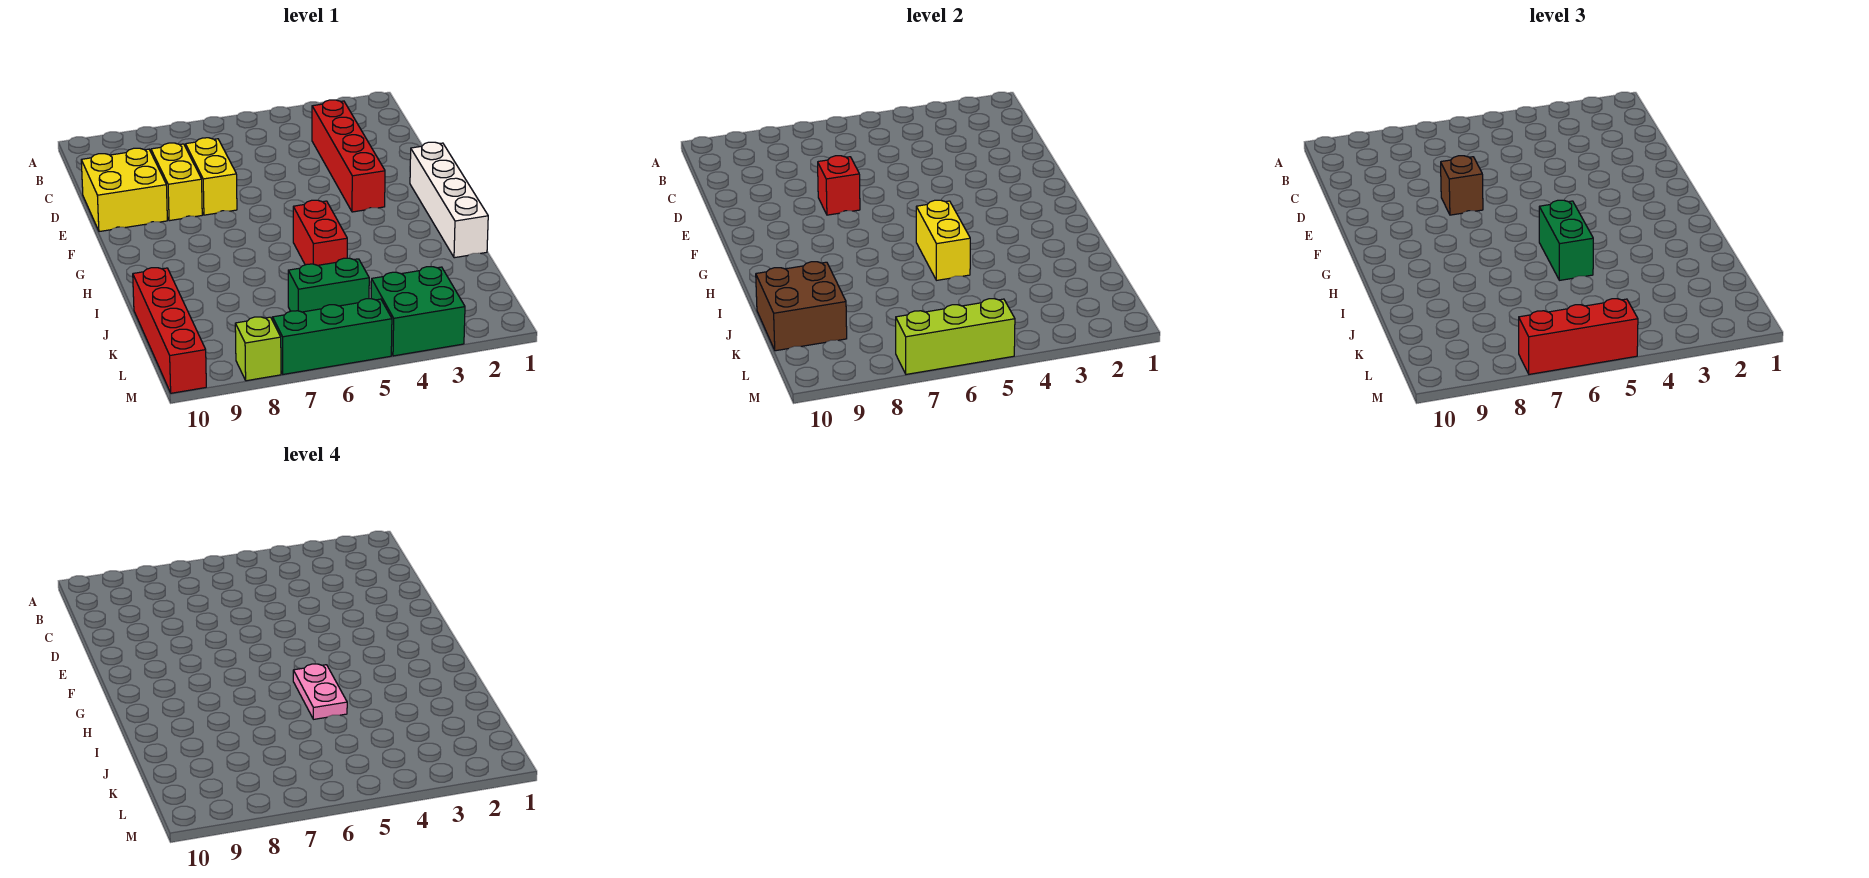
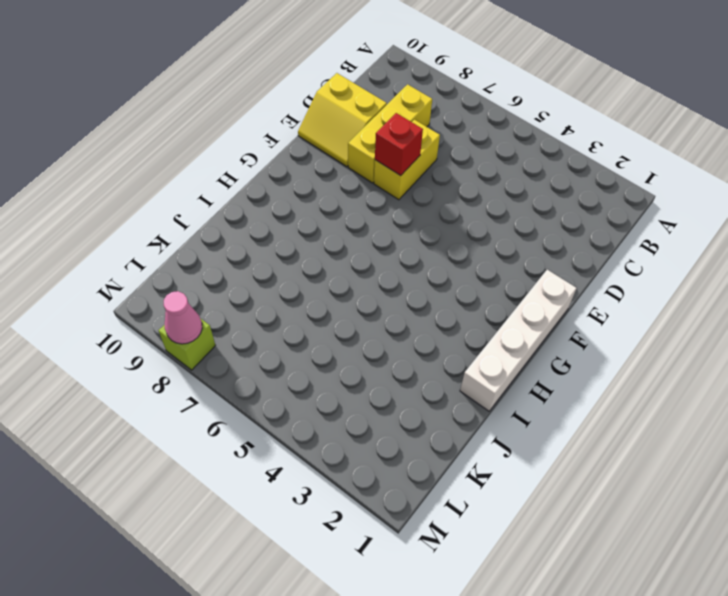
yellow 1x3 brick [348,84,432,183] -> yellow 1x2 brick [151,143,202,221]
yellow 2x2 slope [298,73,387,167] -> yellow 2x2 brick [81,148,167,232]
pink 1x1 cone [164,291,202,344] -> none
none -> red 1x4 brick [312,100,385,212]
none -> red 1x2 brick [293,200,347,265]
none -> red 1x4 brick [133,268,206,393]

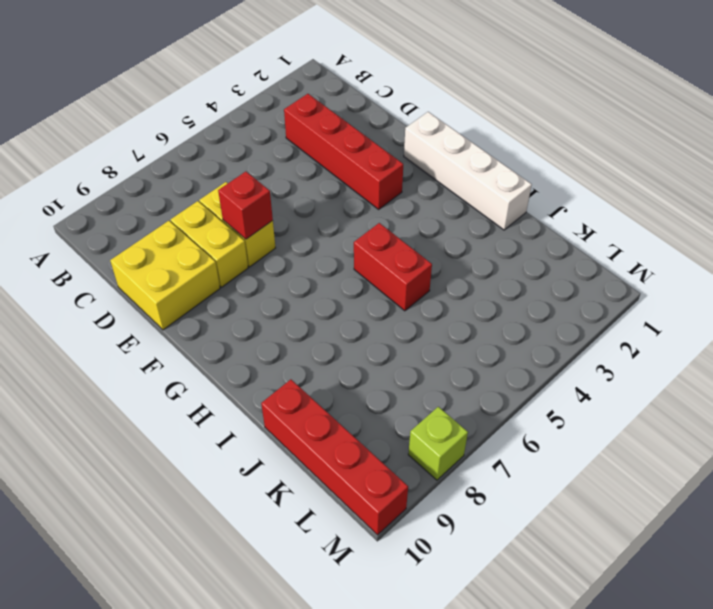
none -> green 1x2 brick [288,258,369,312]
none -> green 2x2 brick [371,267,465,356]
none -> green 1x3 brick [273,299,392,374]

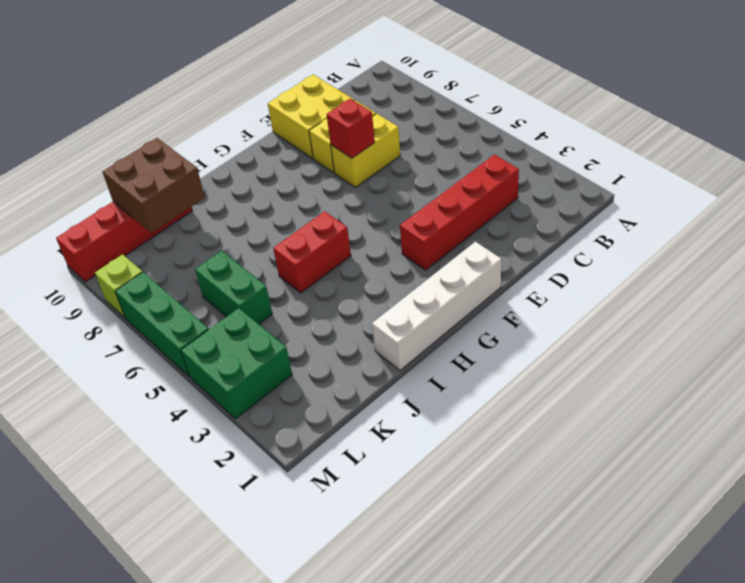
none -> yellow 1x2 brick [916,200,970,280]
none -> lime 1x3 brick [896,299,1015,374]
none -> brown 1x1 brick [1441,156,1483,215]

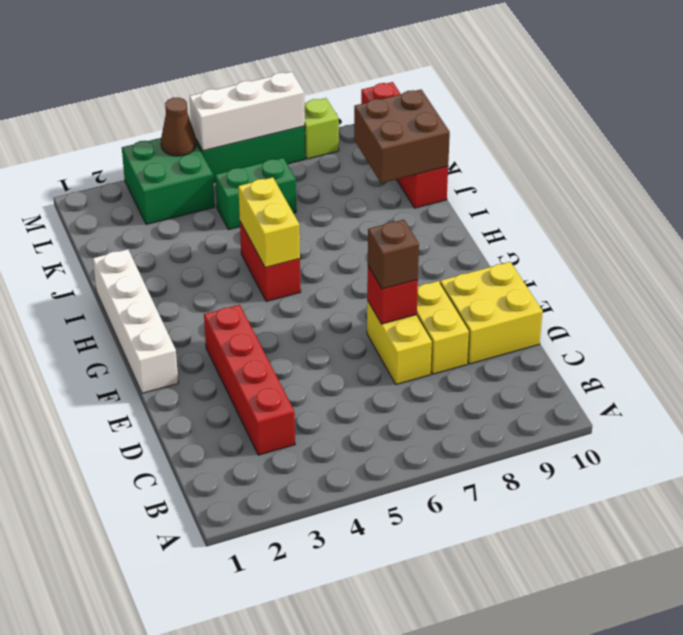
brown 1x1 cone [161,97,196,156] -> none
white 1x3 brick [190,72,305,151] -> lime 1x3 brick [896,299,1015,374]
none -> green 1x2 brick [1539,200,1593,280]
none -> red 1x3 brick [1519,299,1638,374]
none -> pink 1x2 plate [293,664,347,719]

